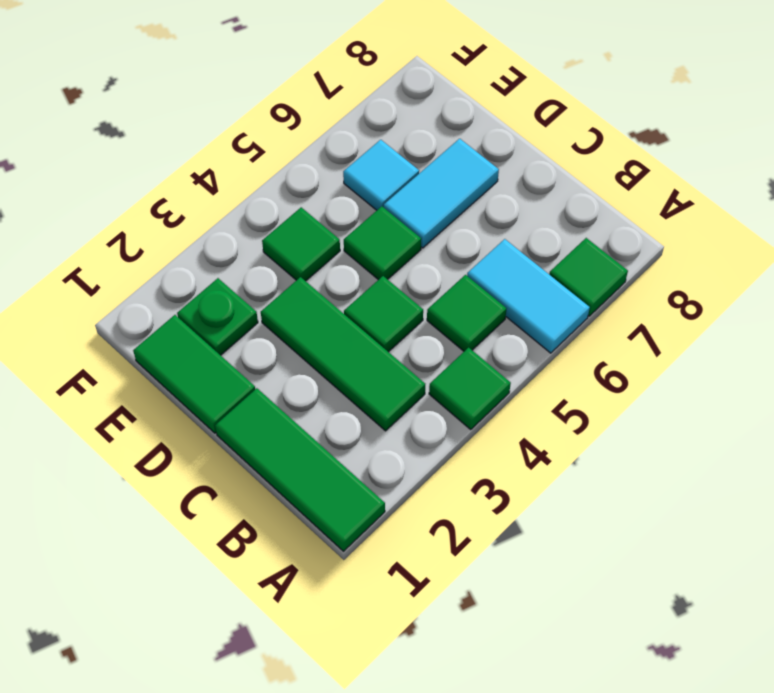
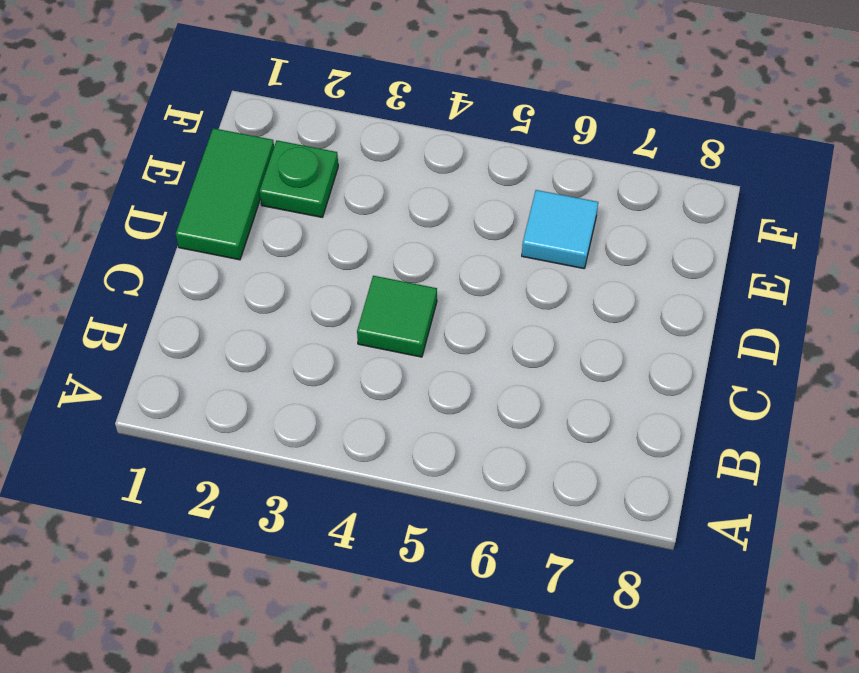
none -> green 1x3 tile [215,388,385,551]
none -> green 1x1 tile [429,347,511,429]
none -> cyan 1x2 tile [467,239,590,353]

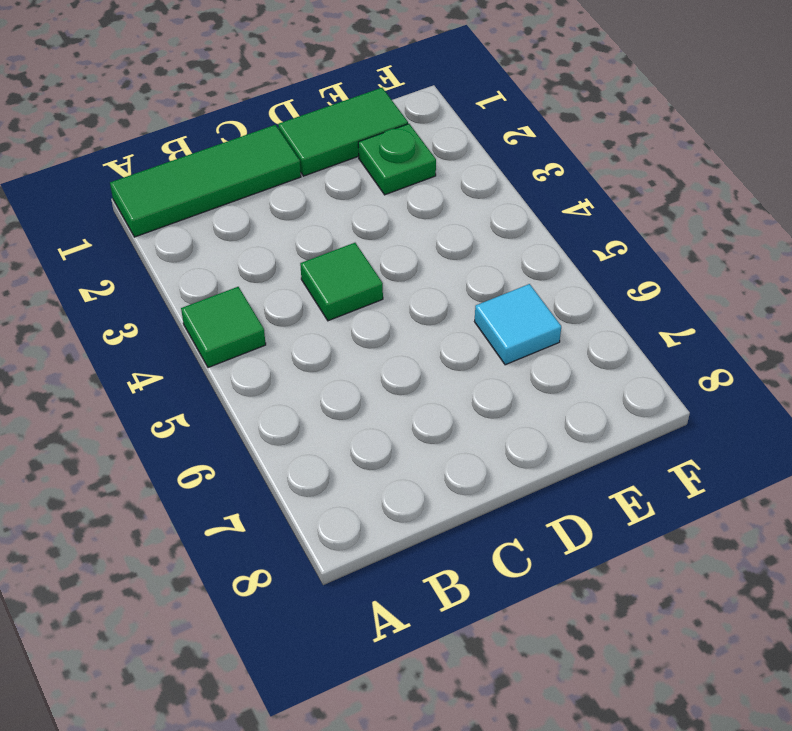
none -> cyan 1x2 tile [467,239,590,353]
none -> green 1x1 tile [549,238,628,316]
none -> green 1x3 tile [261,277,425,431]

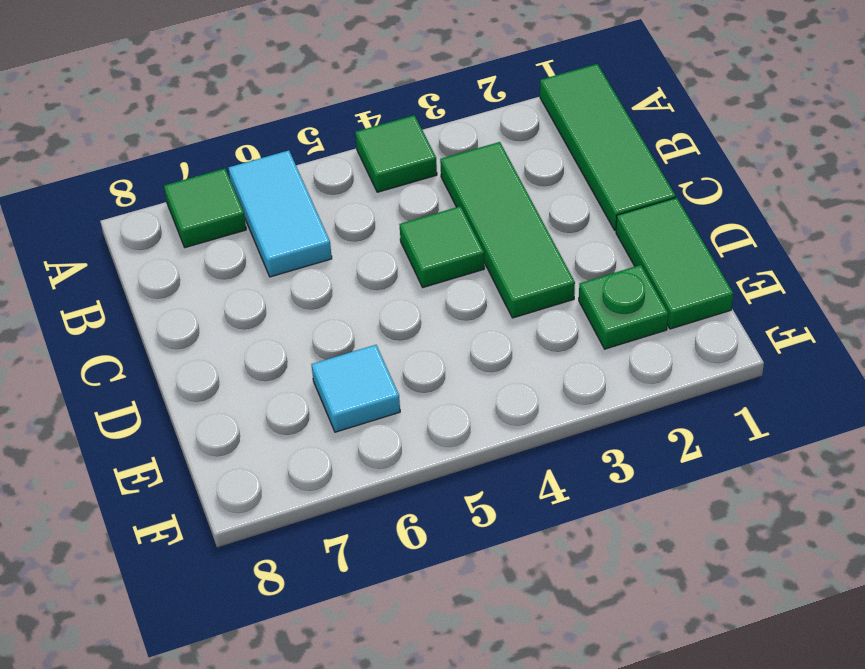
none -> green 1x1 tile [427,275,506,351]
none -> green 1x1 tile [344,206,421,280]
none -> cyan 1x2 tile [384,139,499,248]

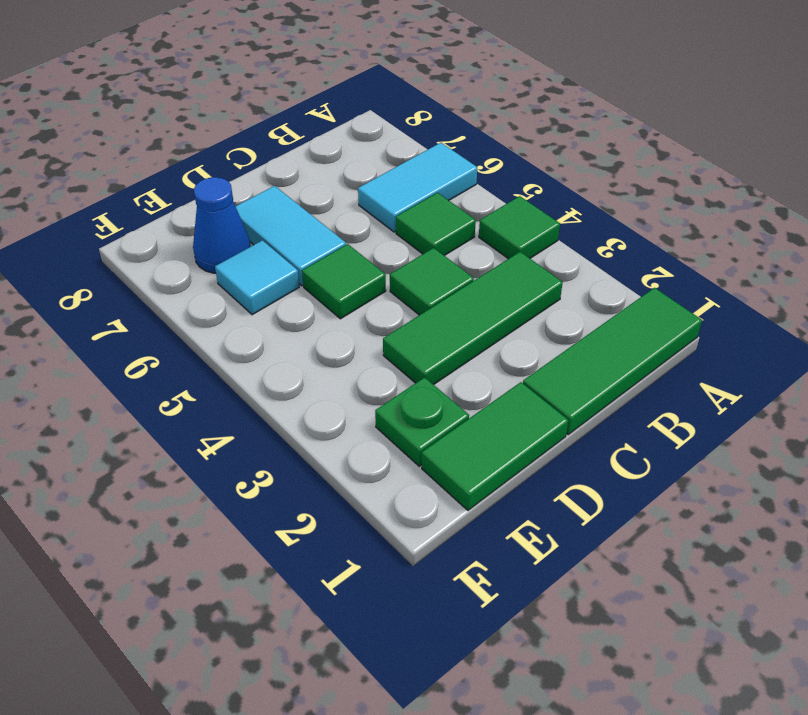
blue 1x1 cone [193,177,251,273] -> none
none -> green 1x1 tile [549,238,628,316]
none -> green 1x1 tile [262,207,340,281]

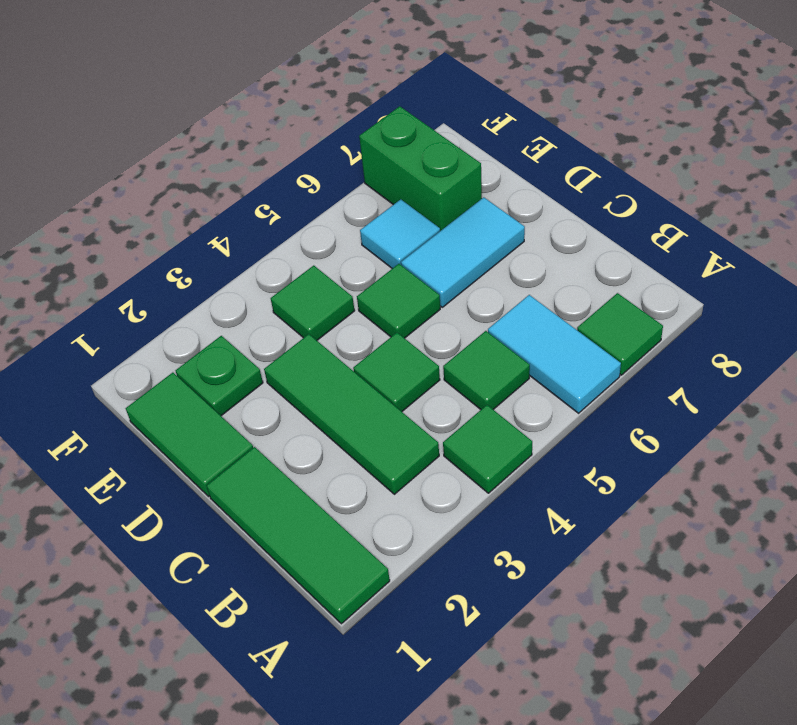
green 1x2 brick [359,106,482,231] -> none

